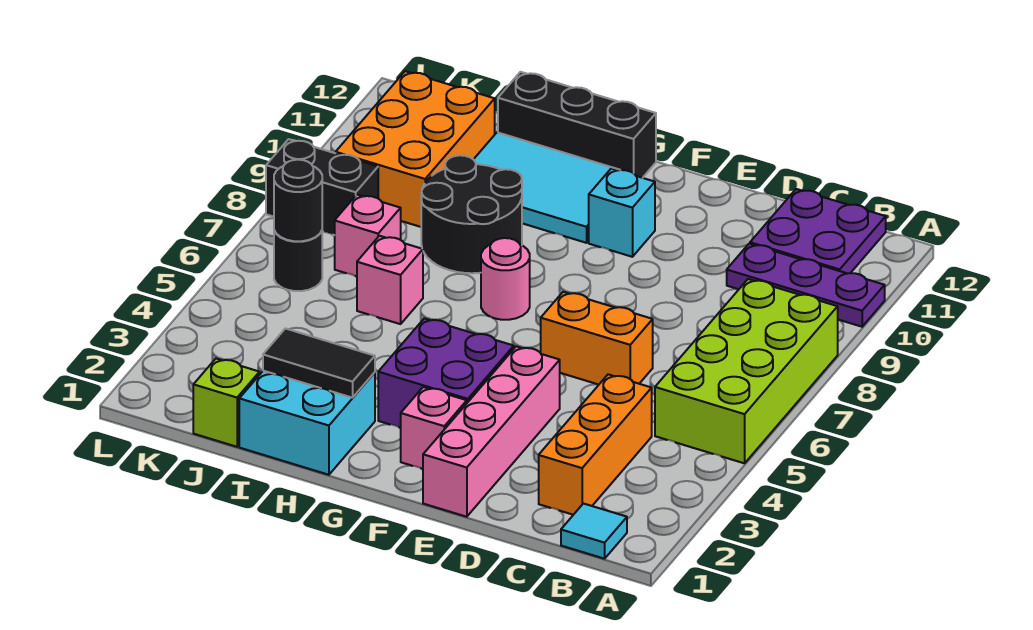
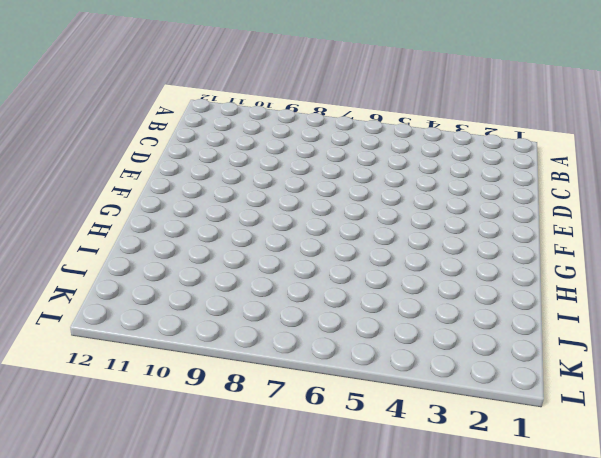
none -> lime 2x4 brick [655,279,838,463]
none -> purple 1x3 plate [727,244,885,327]
none -> cyan 1x1 tile [561,504,627,559]

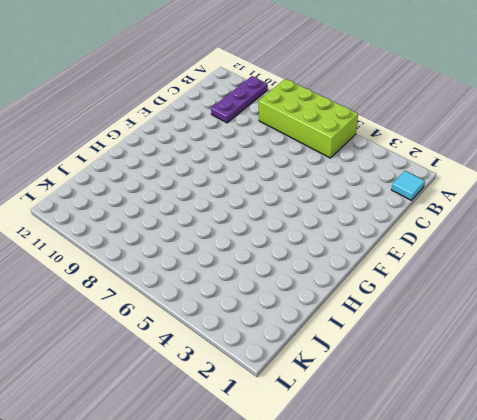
none -> purple 2x2 plate [750,189,886,274]
none -> orange 1x3 brick [539,374,652,515]
none -> orange 1x2 brick [541,292,653,385]

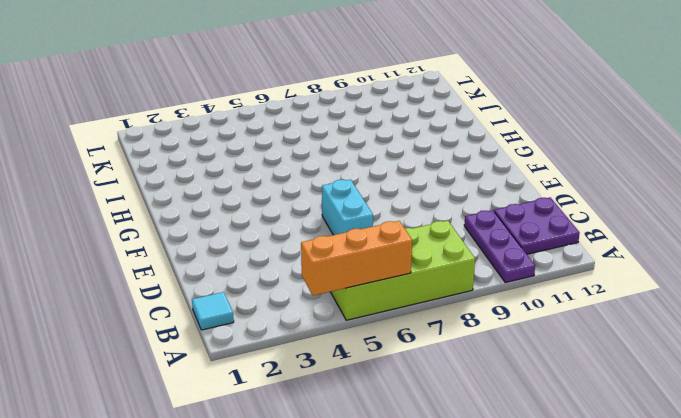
orange 1x3 brick [301,221,412,296] -> orange 1x3 brick moved to [539,374,652,515]
cyan 1x2 brick [322,180,373,235] -> orange 1x2 brick [541,292,653,385]
none -> pink 1x4 brick [423,346,560,517]
none -> pink 1x1 brick [401,387,467,469]
none -> purple 2x2 brick [378,318,514,428]

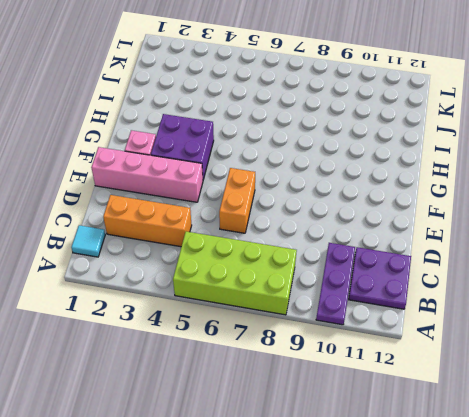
none -> cyan 1x1 brick [589,168,655,257]
none -> pink 1x1 round brick [481,238,530,320]
none -> cyan 2x3 tile [473,132,619,243]

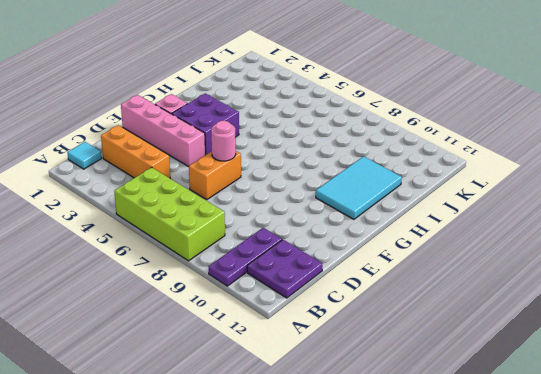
pink 1x1 round brick [211,121,236,161] -> pink 1x1 round brick moved to [481,238,530,320]
none -> cyan 1x1 brick [589,168,655,257]
none -> black 1x3 brick [498,72,656,178]
none -> cyan 2x2 brick [239,371,375,475]

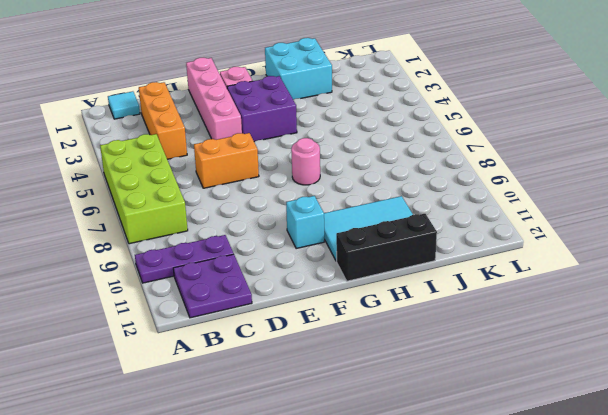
none -> black 2x2 round brick [421,155,522,273]
none -> pink 1x1 brick [357,236,423,324]
none -> lime 1x1 brick [193,359,260,447]

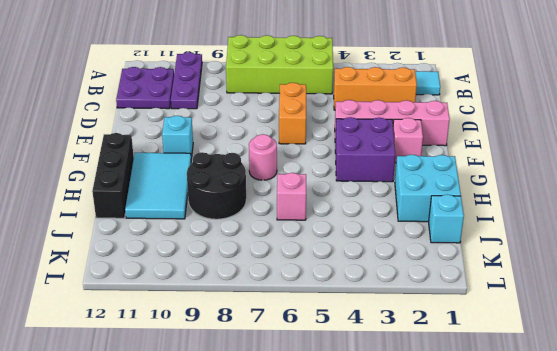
cyan 1x1 brick [429,194,464,243] -> lime 1x1 brick [193,359,260,447]
none -> pink 1x1 brick [335,195,401,276]
none -> orange 2x3 brick [336,71,495,227]
none -> black 1x1 round brick [274,231,322,291]

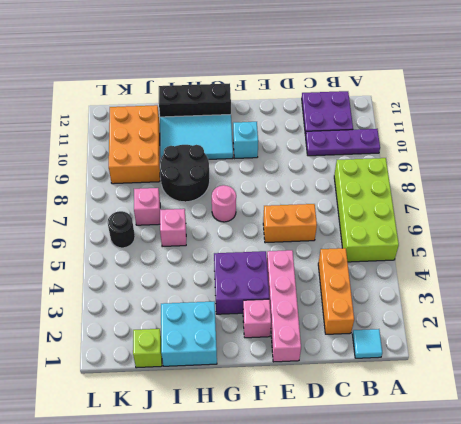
none -> black 1x2 brick [266,139,378,235]
none -> black 1x2 tile [263,329,375,398]
none -> black 1x1 round brick [274,160,322,241]

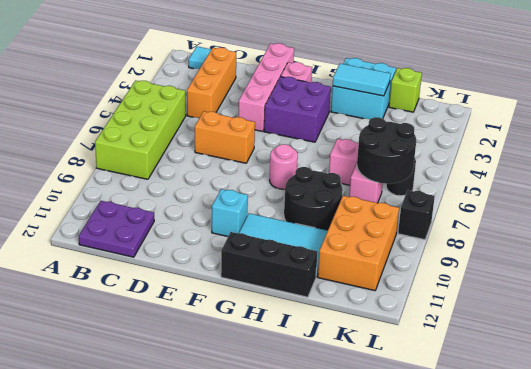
cyan 1x2 tile [333,64,391,96] -> black 1x2 tile [263,329,375,398]
black 2x2 round brick [357,117,416,184] -> black 1x1 round brick [274,160,322,241]
black 1x1 brick [398,190,435,240] -> black 1x2 brick [266,139,378,235]
none -> purple 1x3 plate [727,244,885,327]

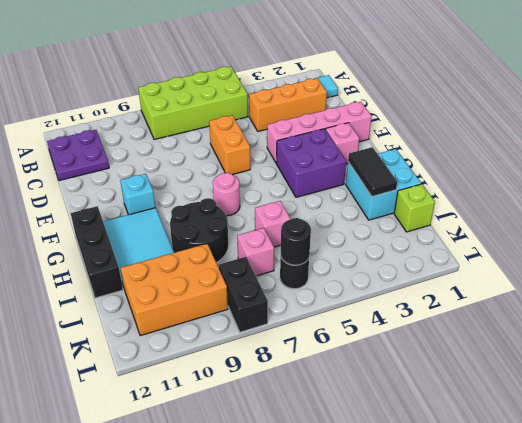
none -> purple 1x3 plate [727,244,885,327]

